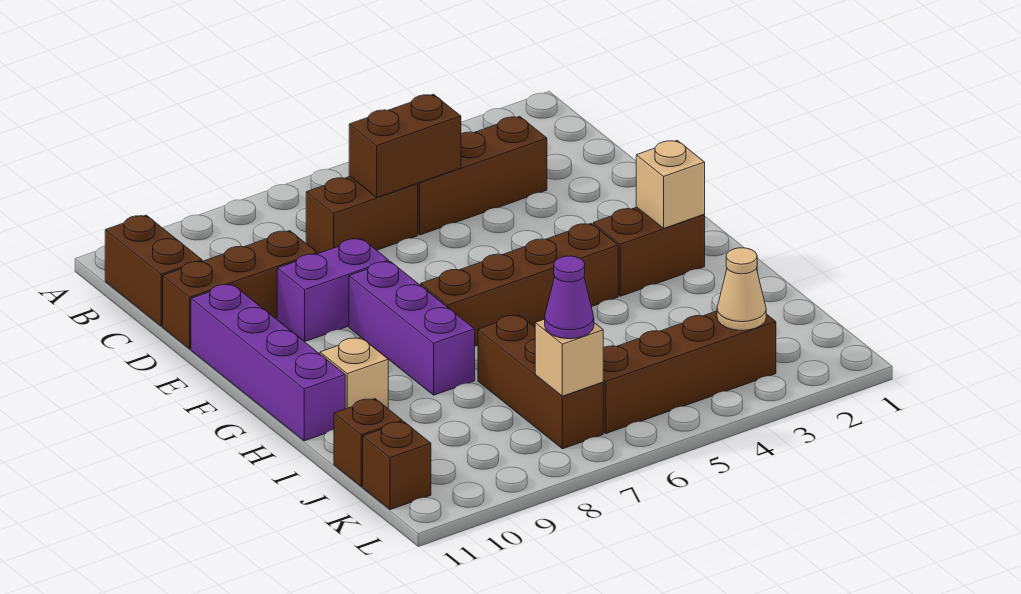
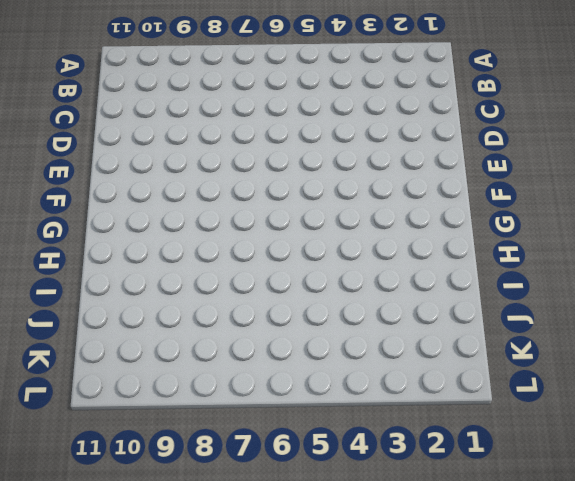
none -> brown 1x2 brick [105,215,202,326]
none -> brown 1x3 brick [418,116,547,235]
none -> brown 1x2 brick [306,176,418,253]

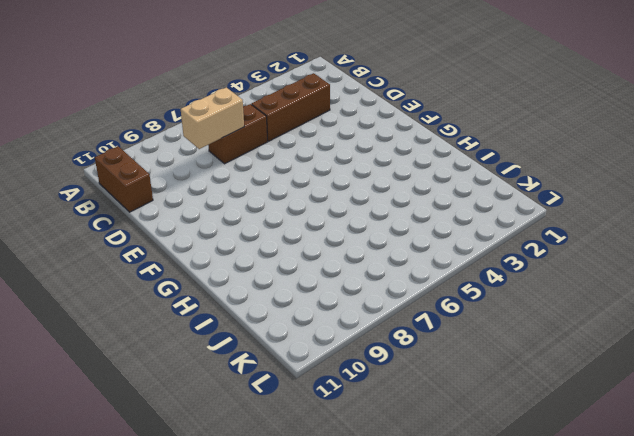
tan 1x2 brick [181,87,244,149] -> none
none -> brown 1x3 brick [163,231,317,349]
none -> purple 1x2 brick [277,238,389,342]
none -> purple 1x4 brick [191,284,345,441]

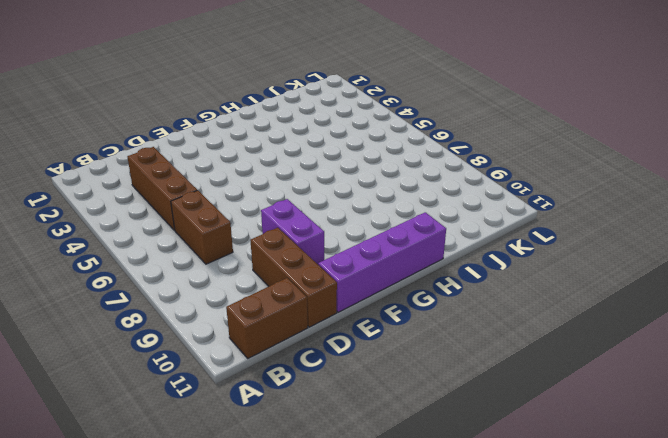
none -> purple 1x3 brick [349,261,475,395]
none -> brown 1x2 brick [593,207,705,296]
none -> brown 1x4 brick [421,224,618,346]

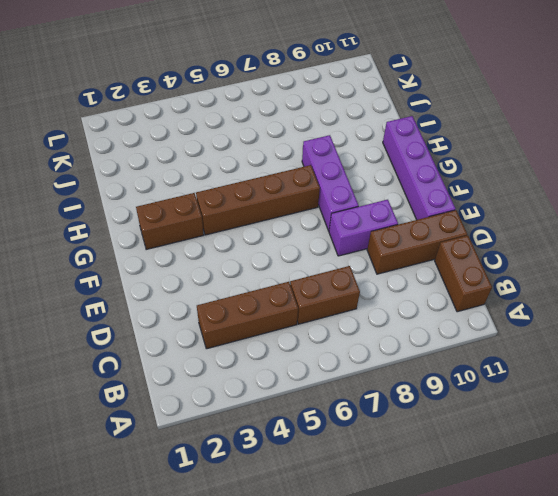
none -> tan 1x1 brick [320,338,388,409]
none -> brown 1x3 brick [478,315,603,449]
none -> brown 1x1 brick [334,399,402,487]

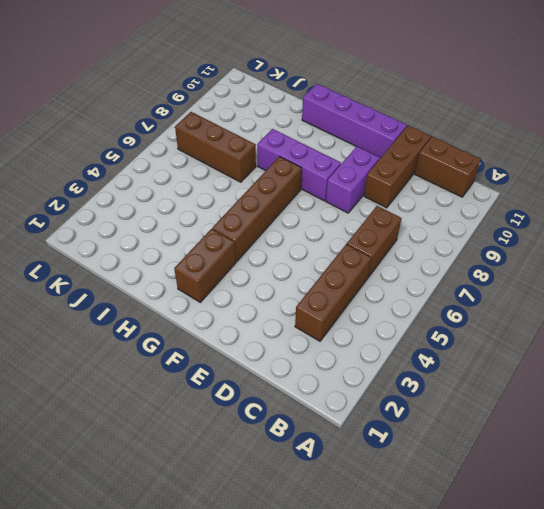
none -> tan 1x1 brick [320,338,388,409]
none -> brown 1x1 brick [334,399,402,487]
none -> brown 1x4 brick [603,311,776,433]

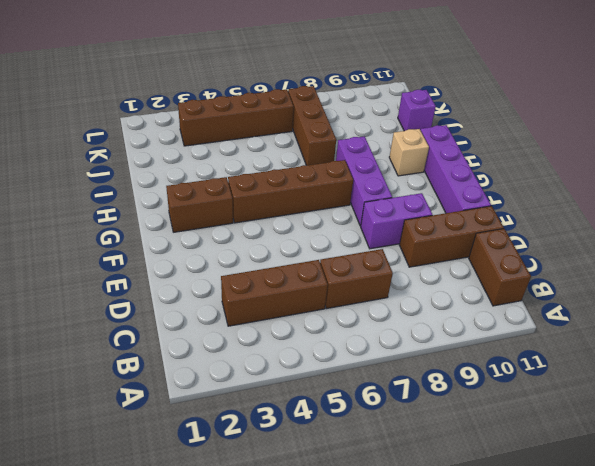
purple 1x1 brick [398,90,436,131] -> brown 1x1 brick [334,399,402,487]
none -> brown 1x1 brick [363,422,431,510]
none -> brown 1x2 brick [349,94,461,198]
none -> tan 1x1 brick [636,140,705,228]

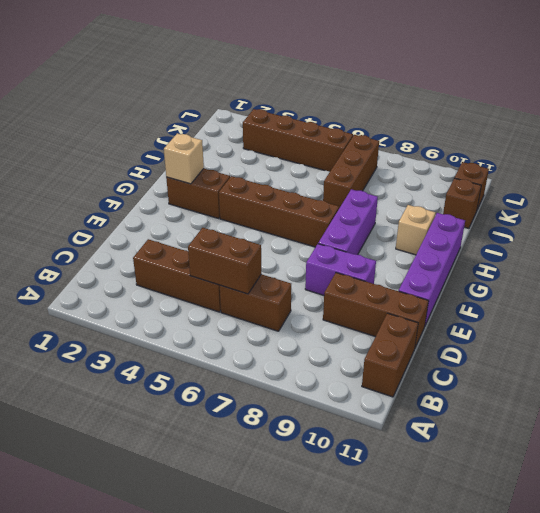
none -> tan 1x1 cone [717,248,766,330]
none -> tan 1x1 brick [535,319,603,396]
none -> purple 1x1 cone [545,256,594,339]

